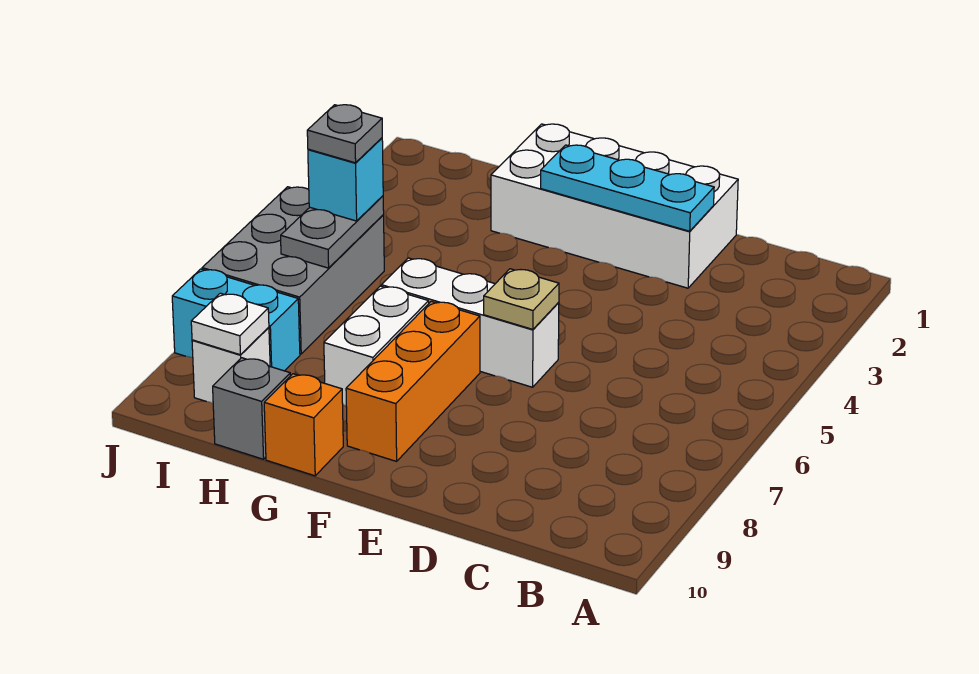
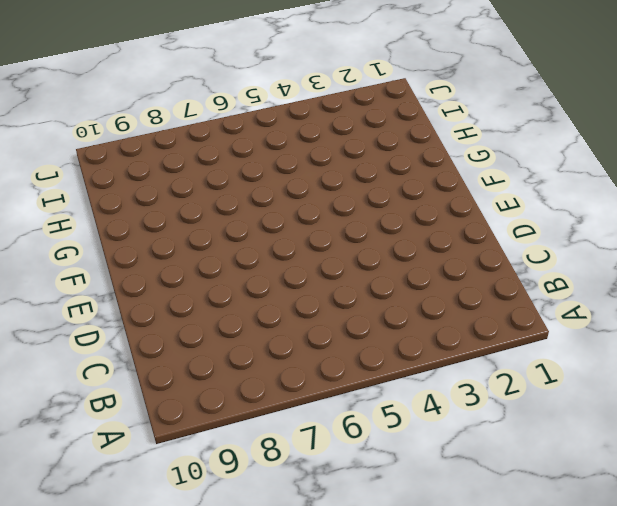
none -> white 2x4 brick [491,124,738,288]
none -> white 1x3 brick [381,258,559,387]
none -> orange 1x3 brick [346,301,480,461]

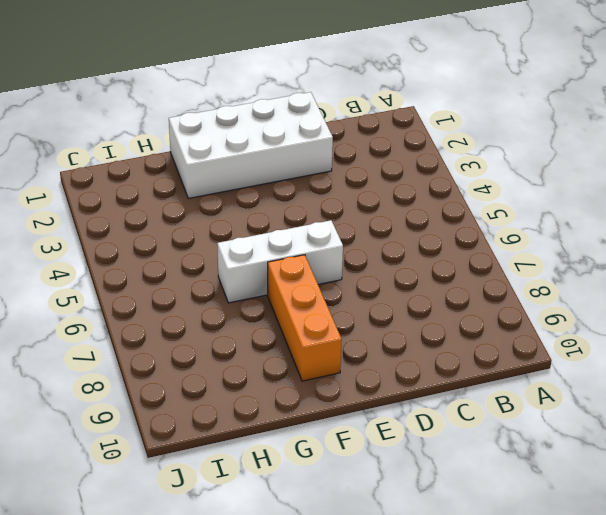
none -> white 1x2 brick [324,286,429,406]
none -> orange 1x1 brick [264,374,343,476]
none -> grey 1x1 brick [213,358,290,459]

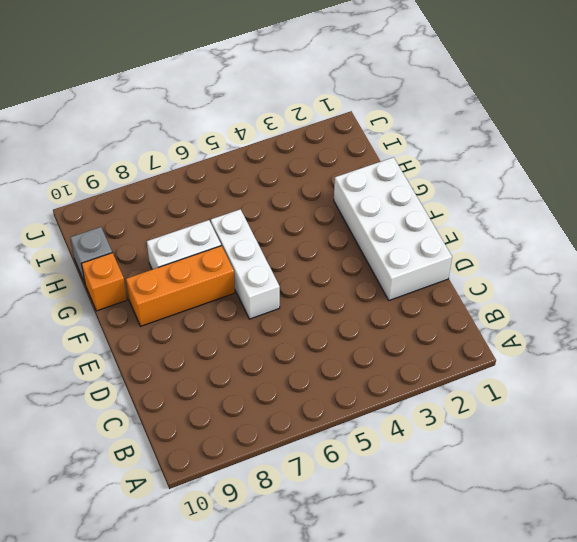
none -> grey 2x3 brick [202,187,384,354]
none -> cyan 1x2 brick [172,269,300,371]
none -> white 1x1 brick [192,327,270,403]

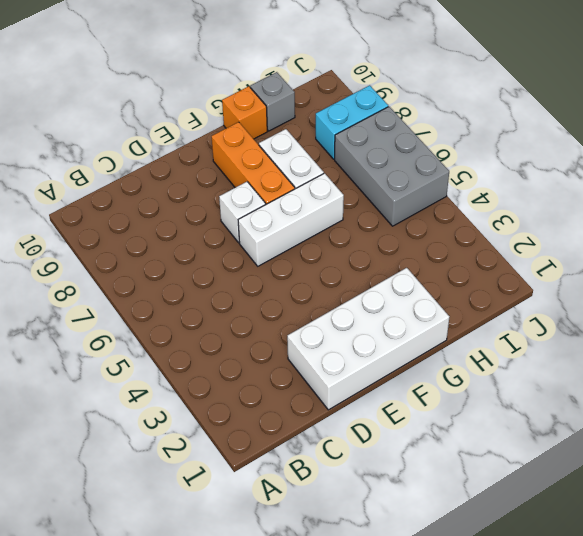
white 1x1 brick [219,182,266,243] -> white 1x1 brick moved to [192,327,270,403]
none -> cyan 1x3 plate [541,145,714,231]
none -> tan 1x1 plate [484,269,559,329]
none -> grey 1x2 plate [281,196,384,268]

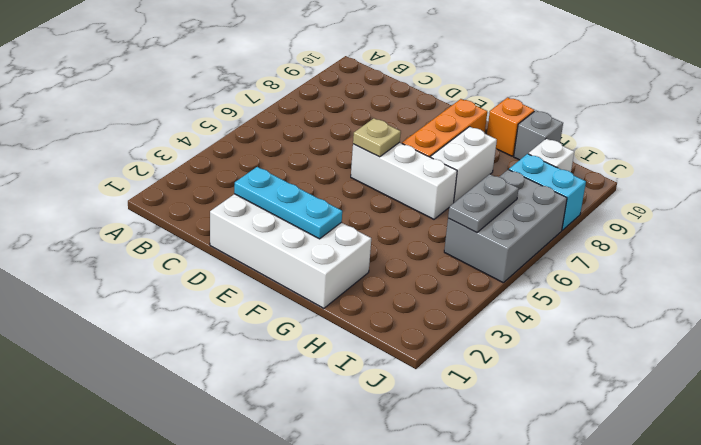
none -> white 1x1 plate [191,293,269,355]
none -> cyan 1x1 brick [308,138,383,221]
none -> grey 1x1 plate [307,105,382,163]

